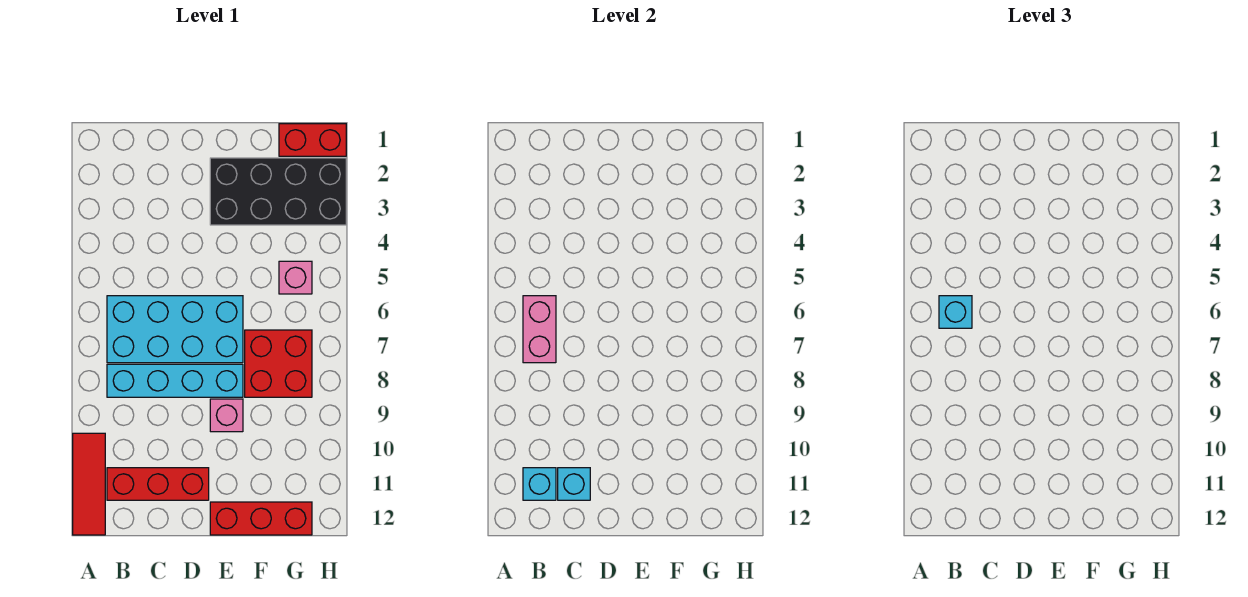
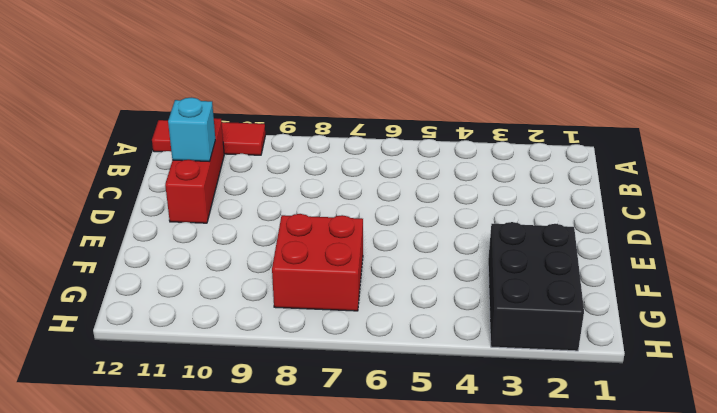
black 2x3 brick [488,222,584,351] -> black 2x4 brick [210,158,346,225]
none -> cyan 2x4 brick [107,296,243,363]
none -> cyan 1x4 brick [107,364,243,397]
none -> pink 1x1 brick [210,399,243,432]

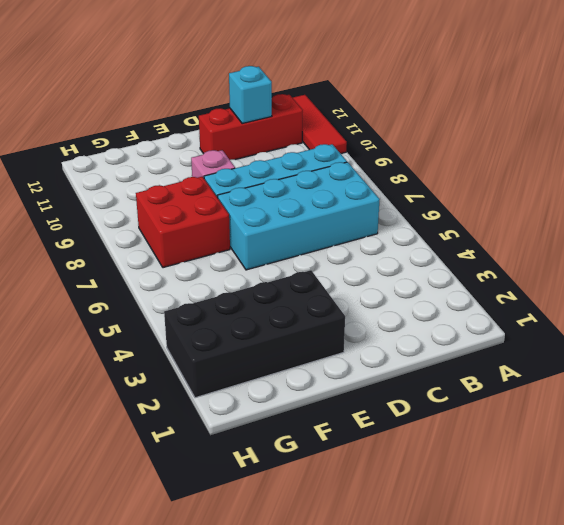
none -> red 1x3 brick [210,502,312,535]
none -> red 1x2 brick [279,124,346,156]
none -> pink 1x1 brick [279,261,312,294]

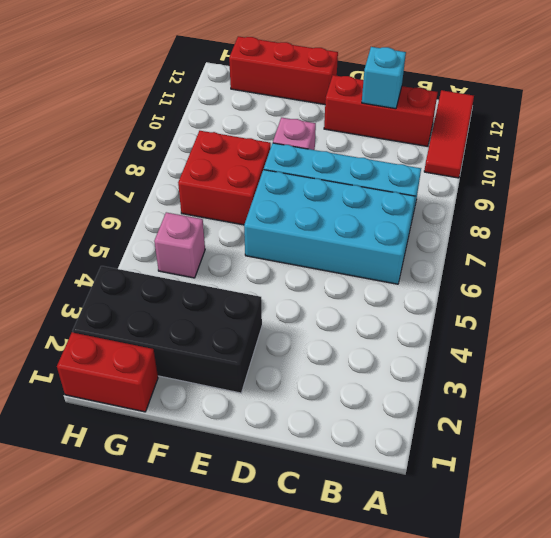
none -> pink 1x2 brick [523,296,556,363]
none -> cyan 1x1 brick [523,468,556,500]
none -> cyan 1x1 brick [939,296,972,328]

